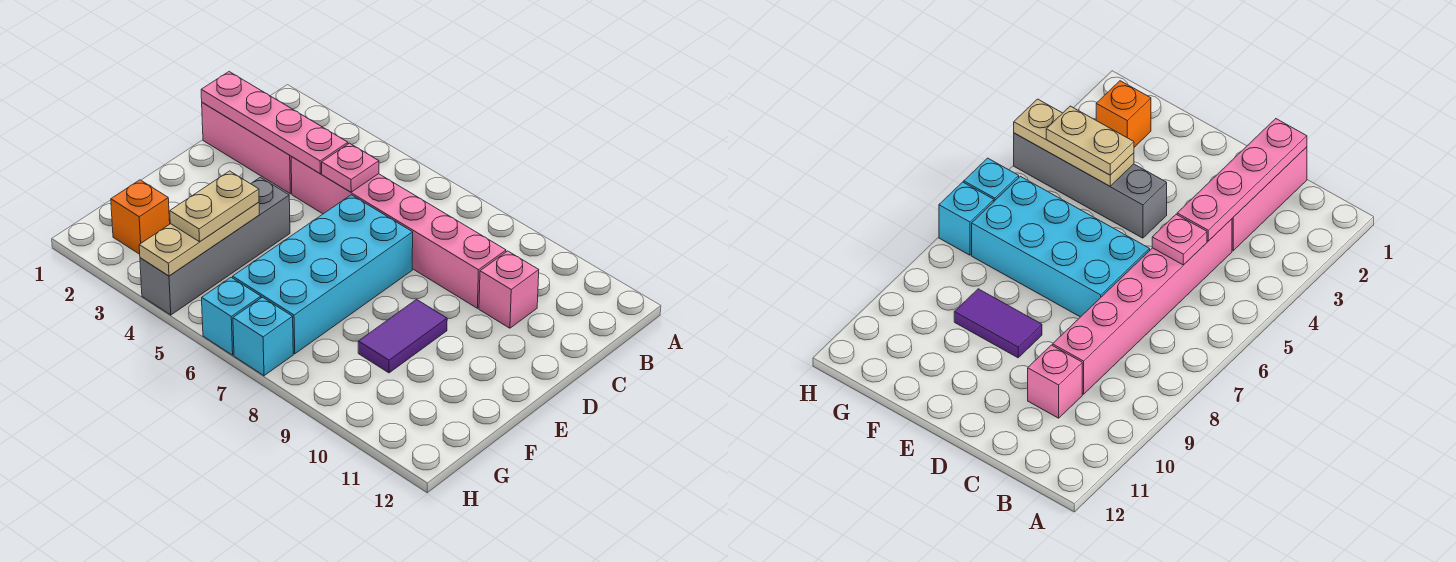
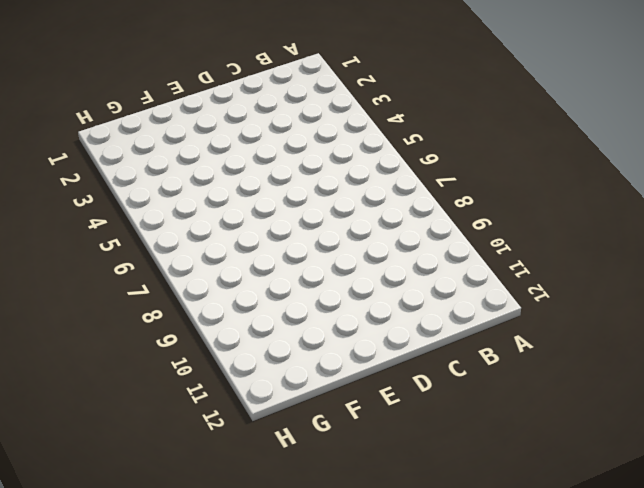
none -> pink 1x3 brick [202,102,292,194]
none -> pink 1x6 brick [291,157,506,308]
none -> pink 1x1 brick [479,251,539,328]

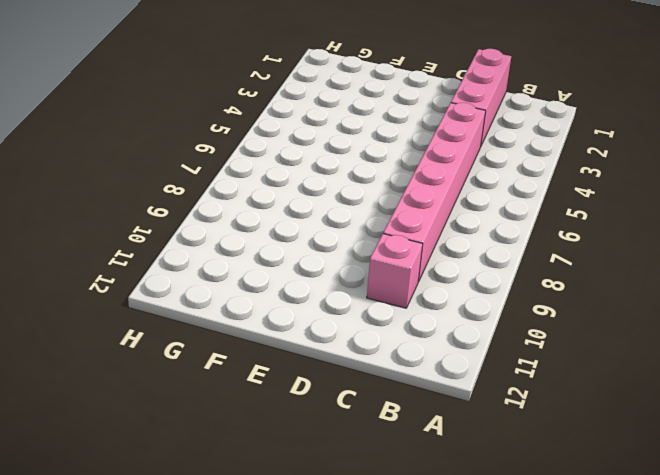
none -> cyan 2x4 brick [233,195,413,354]
none -> grey 1x4 brick [140,177,290,315]
none -> purple 1x2 tile [358,300,447,373]

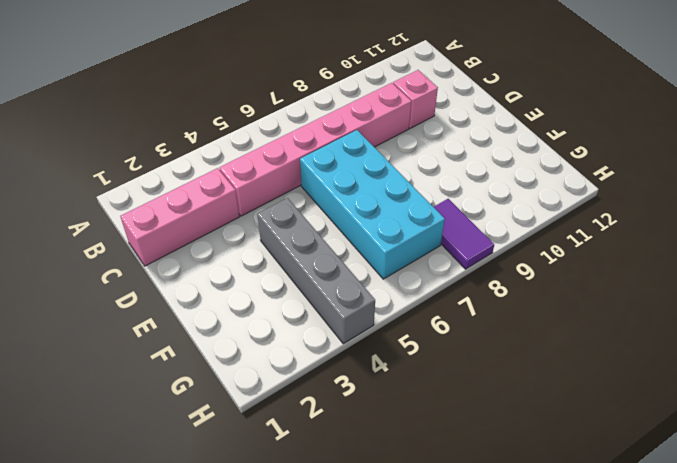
purple 1x2 tile [434,199,494,269] -> purple 1x2 tile moved to [358,300,447,373]
none -> orange 1x1 brick [111,180,170,254]
none -> cyan 1x1 brick [202,277,261,355]
none -> cyan 1x1 brick [233,297,293,376]

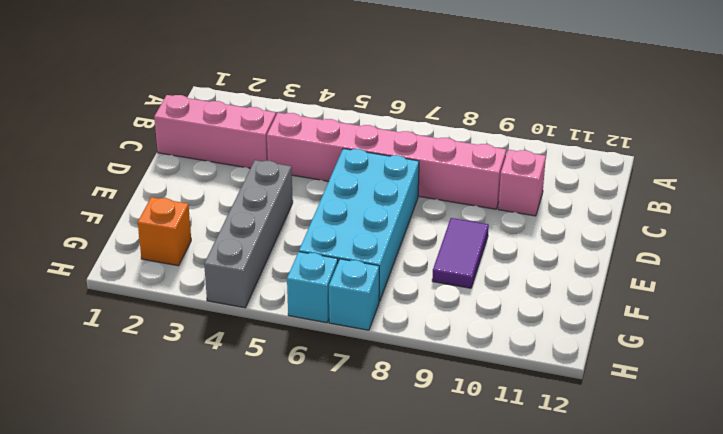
none -> pink 1x4 plate [201,72,348,173]
none -> pink 1x1 plate [322,143,379,192]
none -> tan 1x3 plate [139,202,259,276]

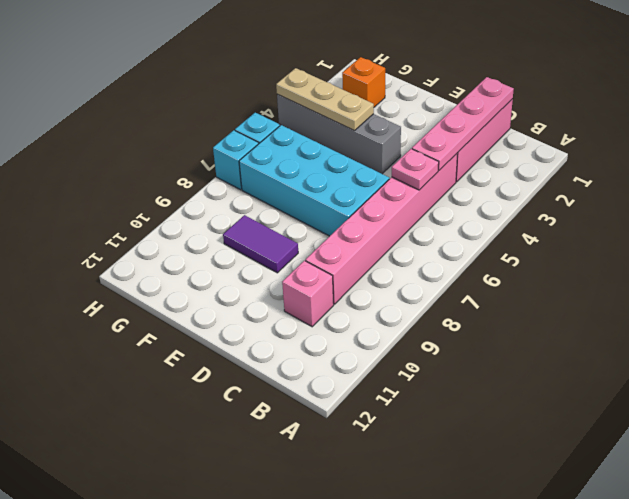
none -> tan 1x2 plate [170,171,259,242]

